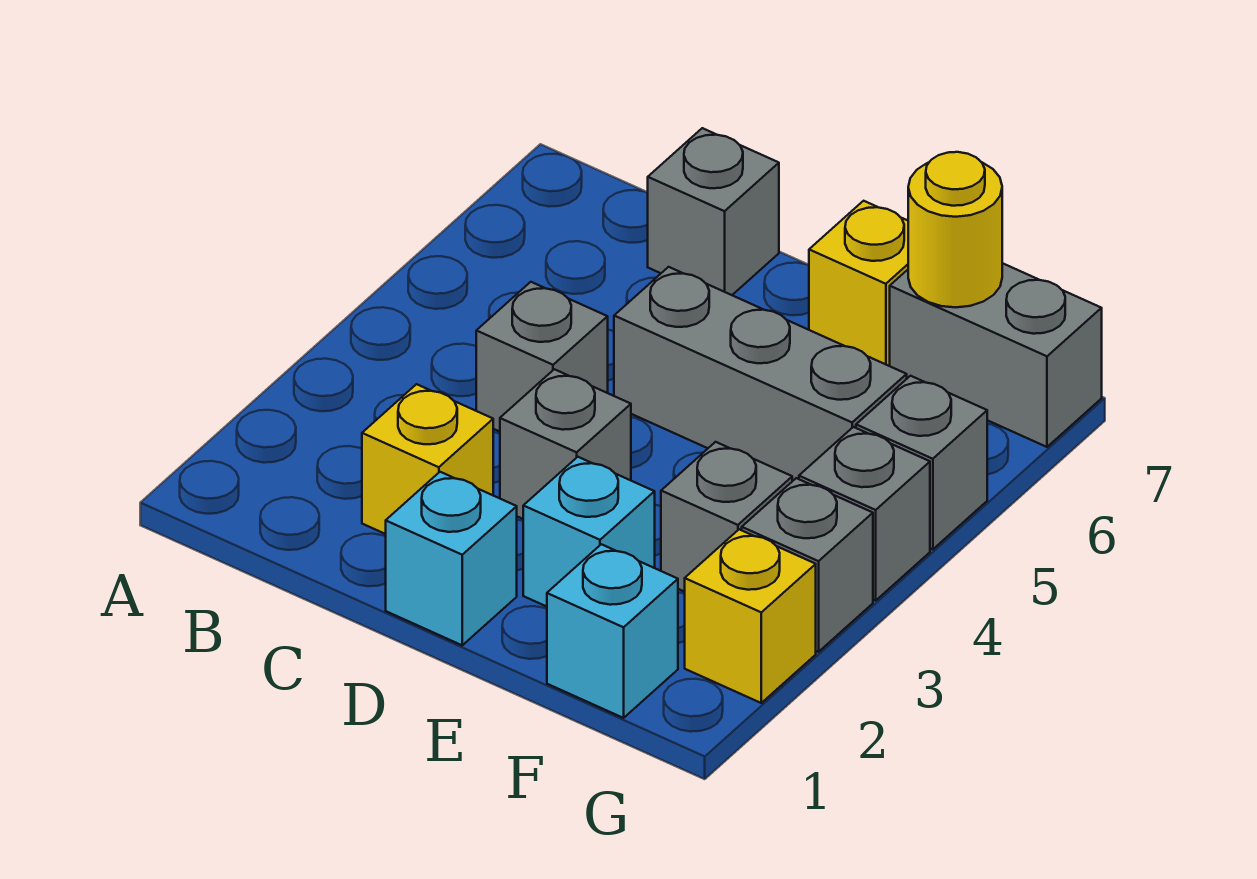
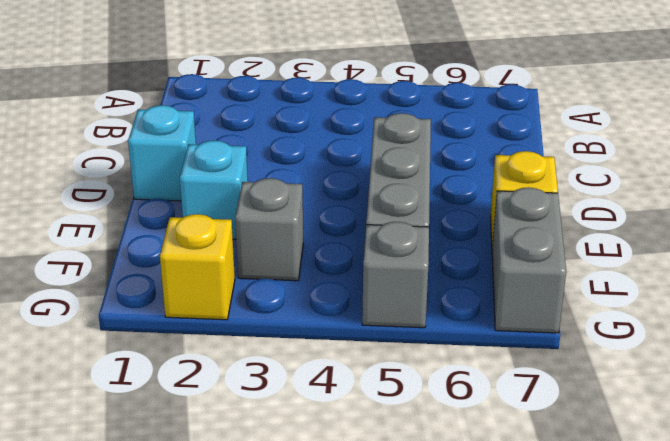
none -> yellow 1x1 brick [362,384,493,534]
none -> grey 1x1 brick [476,282,608,432]
none -> grey 1x1 brick [648,128,779,295]

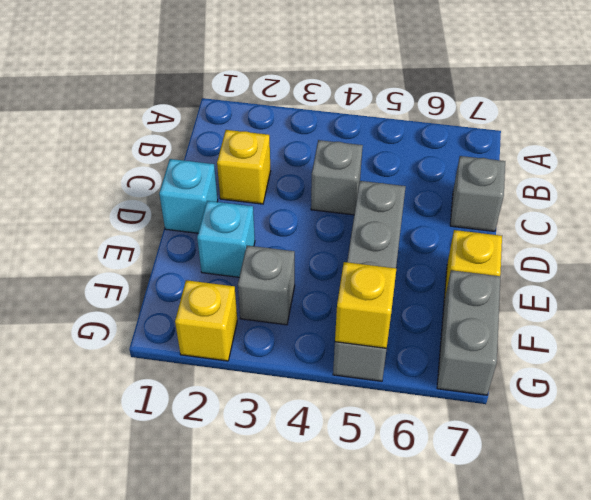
yellow 1x1 brick [335,262,396,348] -> none
none -> grey 1x1 brick [500,369,631,519]
none -> cyan 1x1 brick [547,544,678,718]
none -> grey 1x1 brick [742,478,873,652]

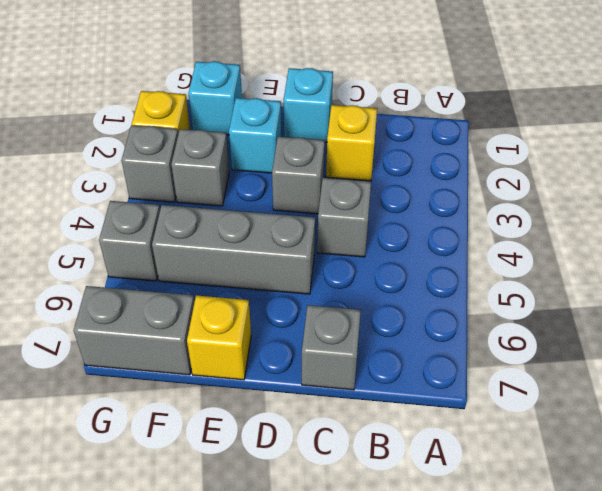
none -> grey 1x1 brick [799,427,930,601]
none -> yellow 1x1 round brick [908,152,1002,307]

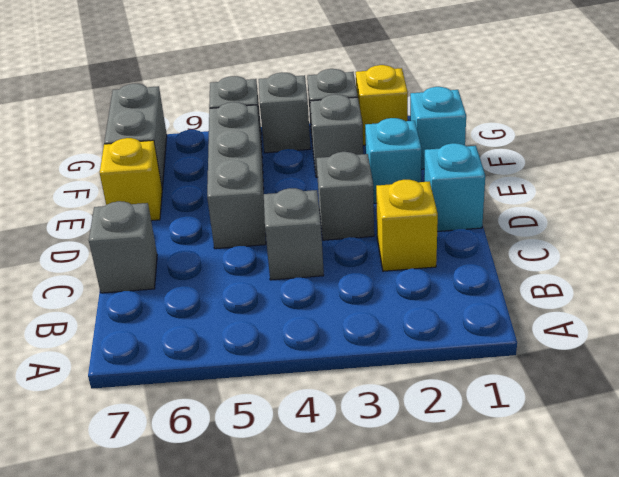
none -> yellow 1x1 round brick [908,152,1002,307]

